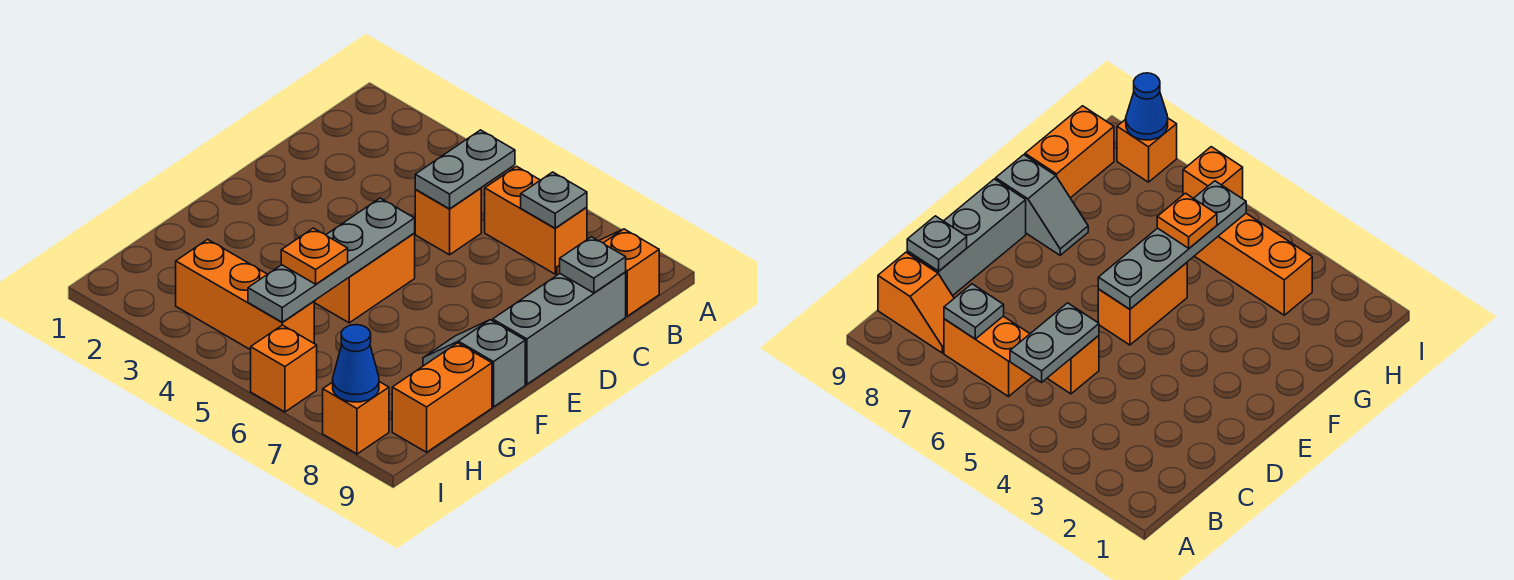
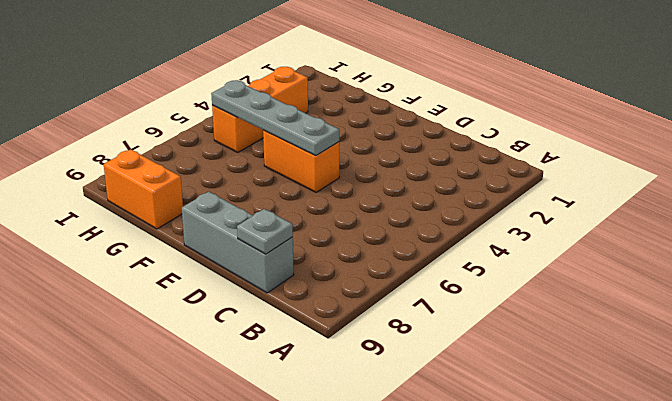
none -> orange 1x2 brick [485,166,587,274]
none -> orange 1x2 slope [557,229,659,316]
none -> orange 1x1 brick [415,188,481,255]

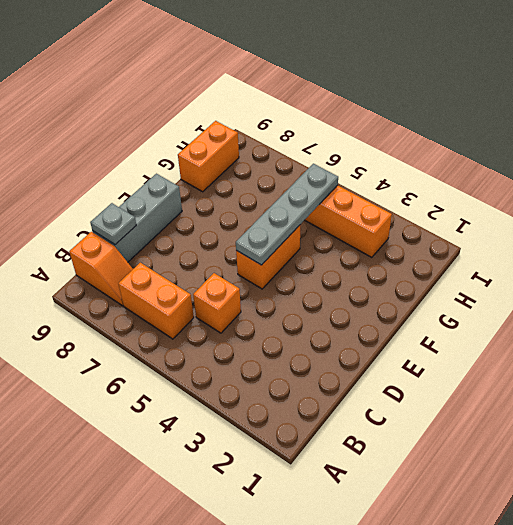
none -> grey 1x2 slope [423,320,525,407]
none -> orange 1x1 brick [251,325,317,412]
none -> orange 1x1 brick [323,382,389,454]

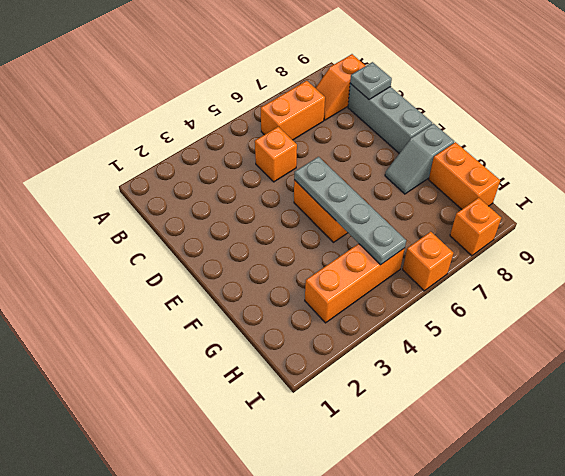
none -> grey 1x2 plate [415,130,515,209]
none -> grey 1x1 plate [521,172,587,228]
none -> blue 1x1 cone [333,325,379,402]

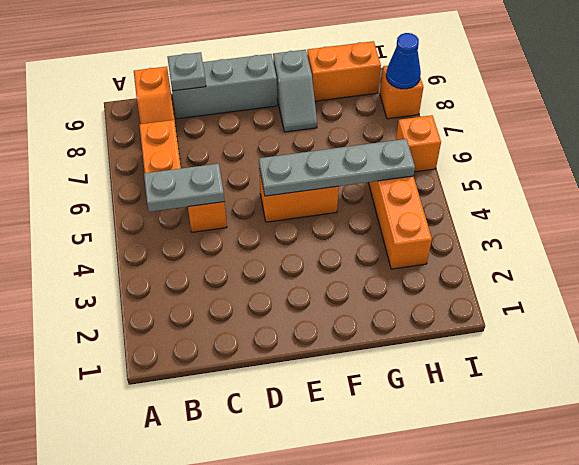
none -> grey 1x1 plate [521,172,587,228]
none -> orange 1x1 plate [281,228,348,284]

